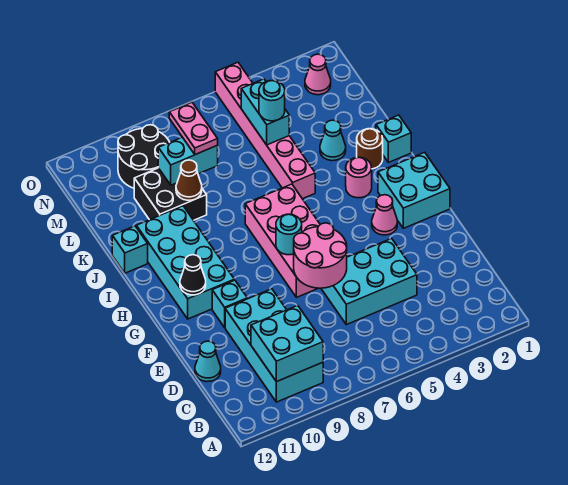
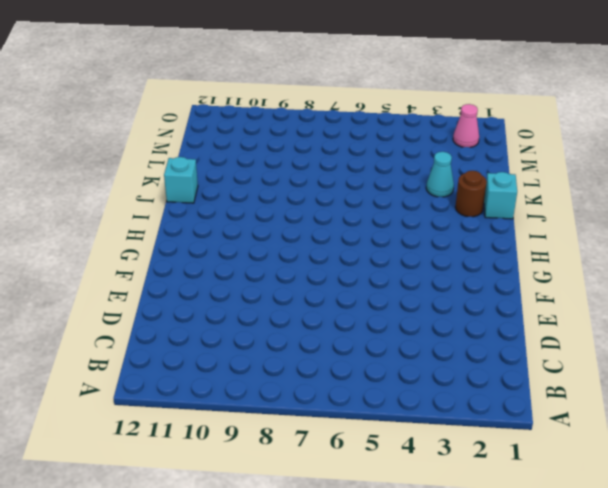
none -> cyan 2x4 brick [225,289,323,402]
none -> cyan 2x3 brick [321,238,417,325]
none -> cyan 1x1 cone [195,341,221,382]

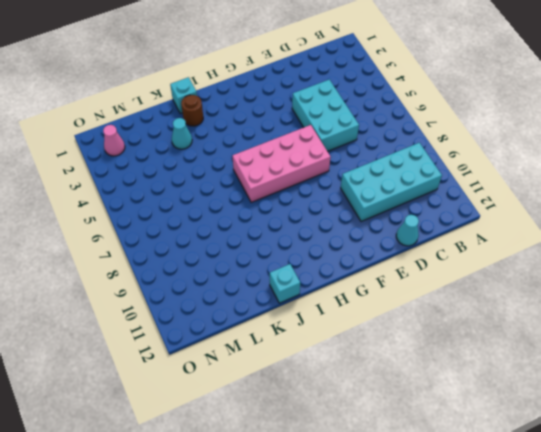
none -> cyan 1x1 brick [212,280,247,327]
none -> cyan 2x2 brick [378,152,450,228]
none -> pink 1x1 cone [372,195,397,235]

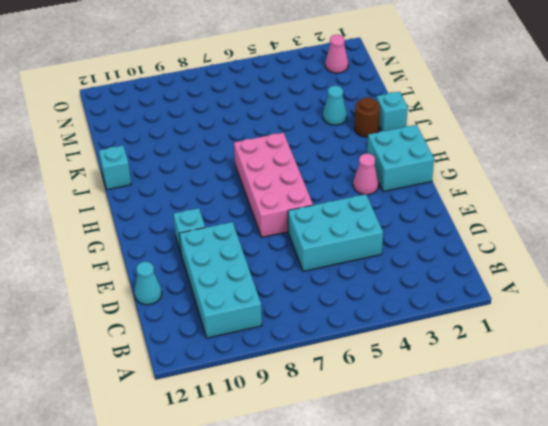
none -> cyan 2x4 brick [136,206,234,319]
none -> pink 1x1 round brick [346,157,372,198]
none -> pink 1x6 brick [215,62,315,199]

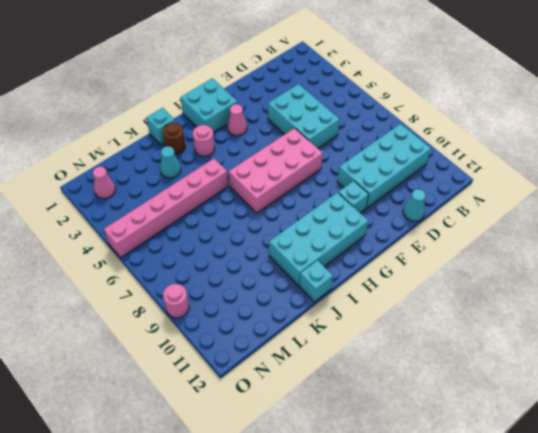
pink 1x1 round brick [163,284,189,318] -> none
none -> black 2x2 brick [134,168,207,220]
none -> black 2x2 round brick [118,125,170,188]
none -> cyan 2x2 brick [251,306,323,382]

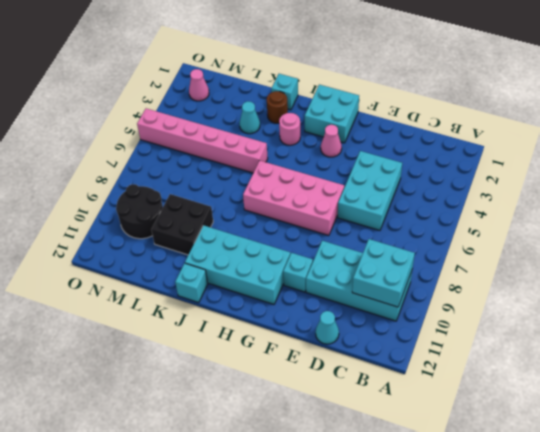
none -> pink 2x2 round brick [294,223,347,288]
none -> cyan 1x1 round brick [276,214,302,255]
none -> black 1x1 cone [180,255,206,295]

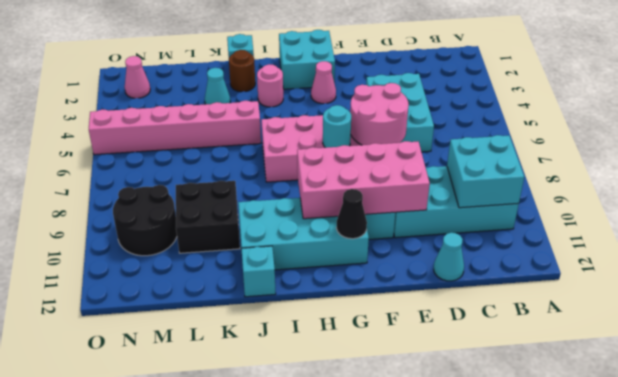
pink 2x4 brick [297,141,430,219] -> none
none -> brown 1x1 cone [176,160,202,200]
none -> cyan 1x2 brick [241,79,289,145]
none -> cyan 1x2 brick [158,137,218,185]

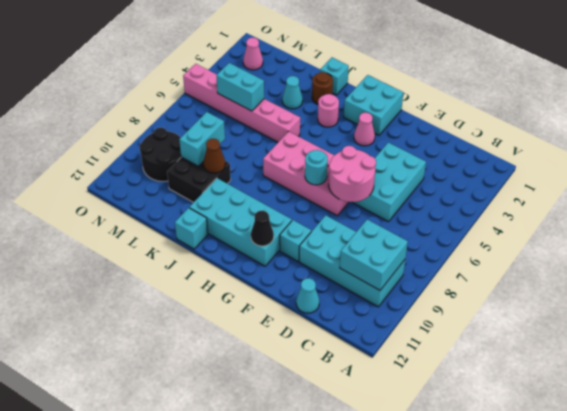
none -> cyan 1x1 round brick [259,81,285,121]
none -> pink 1x2 plate [169,103,218,155]

